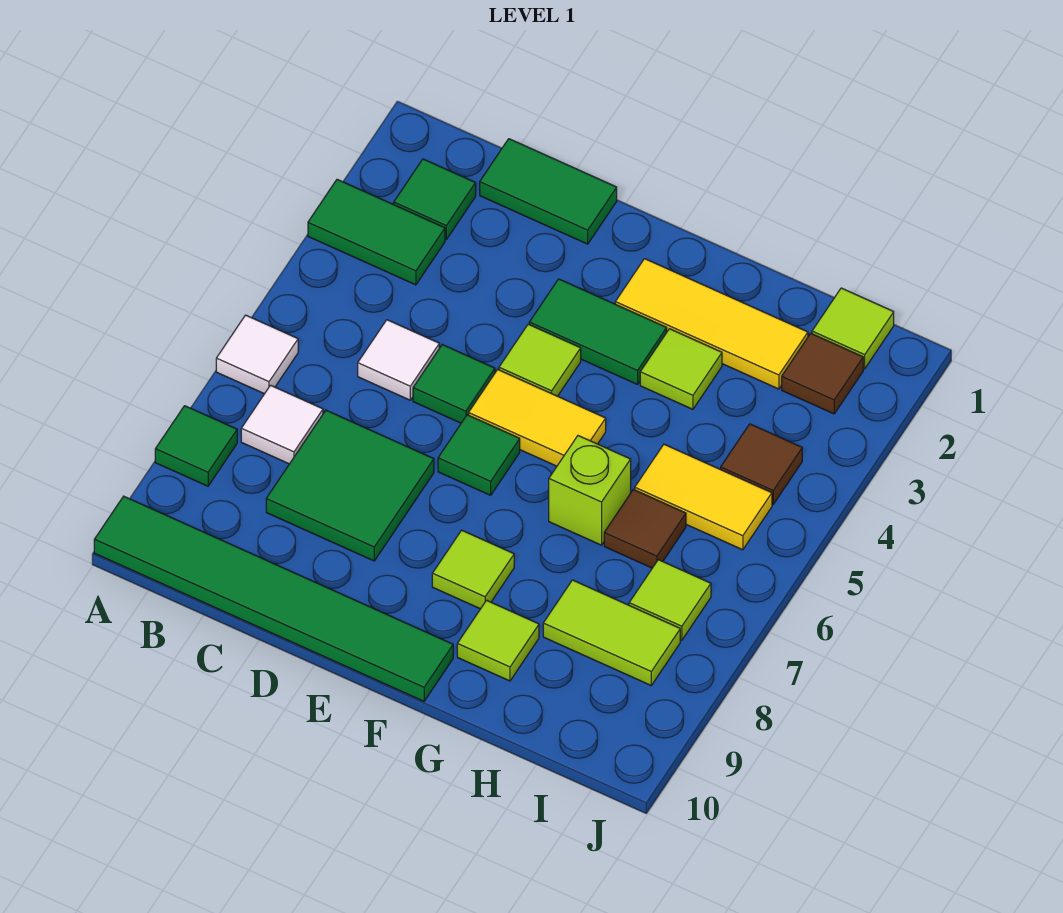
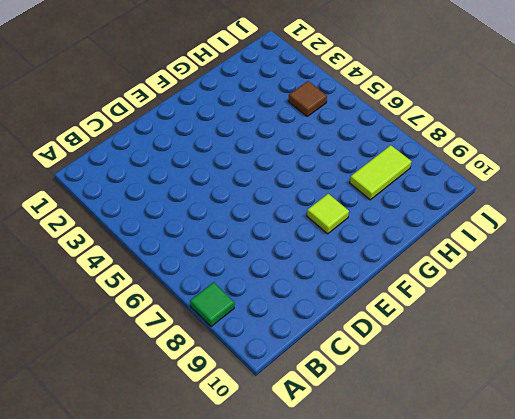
none -> green 1x2 tile [308,179,445,285]
none -> white 1x1 tile [216,315,298,394]
none -> green 1x6 tile [94,496,453,701]

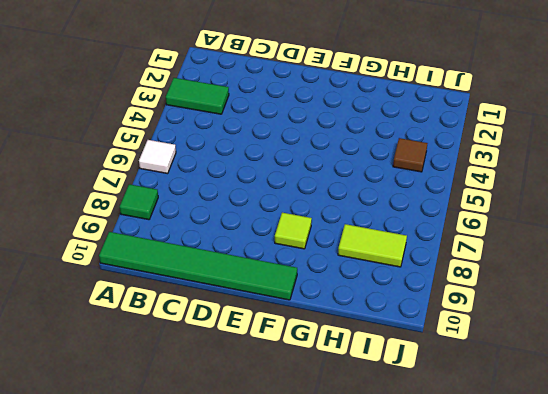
none -> green 1x1 tile [394,159,476,239]
none -> white 1x1 tile [241,385,323,464]
none -> green 1x2 tile [480,139,617,244]

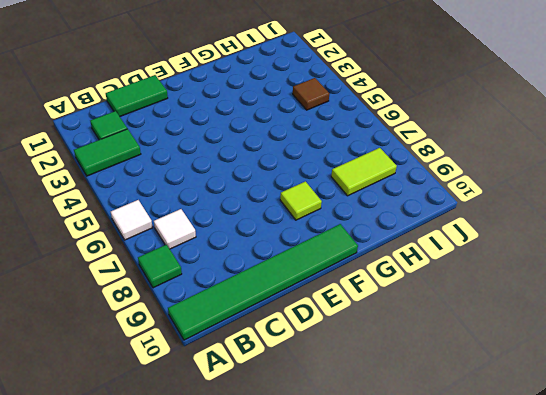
none -> white 1x1 tile [358,320,439,400]
none -> green 2x2 tile [266,410,434,561]
none -> green 1x1 tile [413,345,495,423]

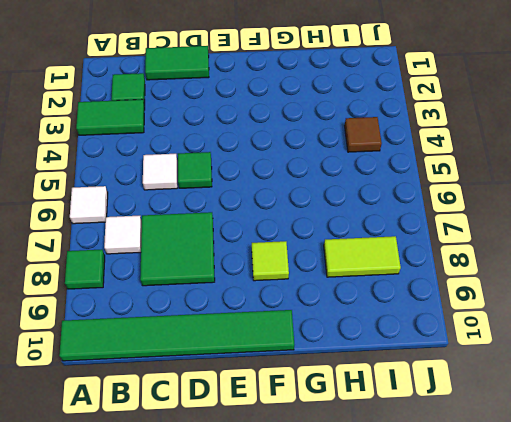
none -> green 1x2 tile [529,279,667,384]
none -> lime 1x1 tile [499,324,581,396]
none -> yellow 1x2 tile [469,370,606,466]

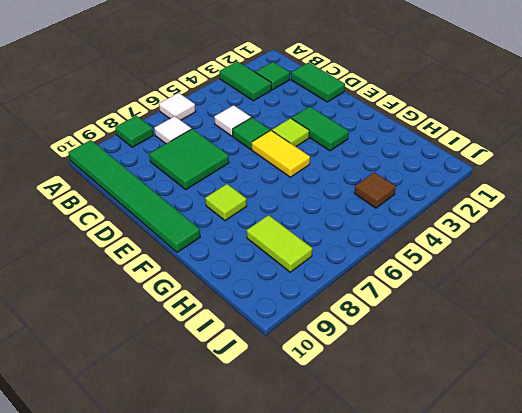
none -> green 1x1 tile [438,415,520,495]
none -> yellow 1x3 tile [615,259,808,389]
none -> lime 1x1 tile [640,329,722,409]

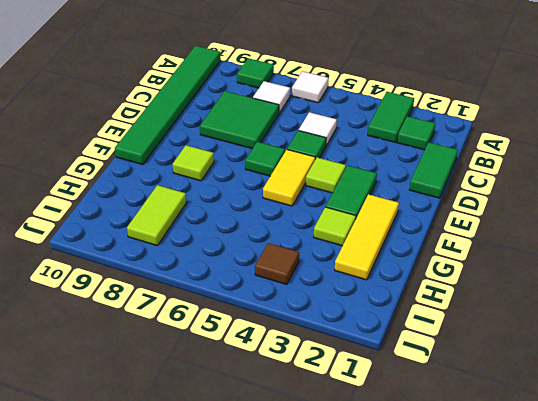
none -> lime 1x1 brick [549,436,631,545]
none -> lime 1x1 tile [457,600,539,681]
none -> yellow 1x2 tile [635,444,772,550]

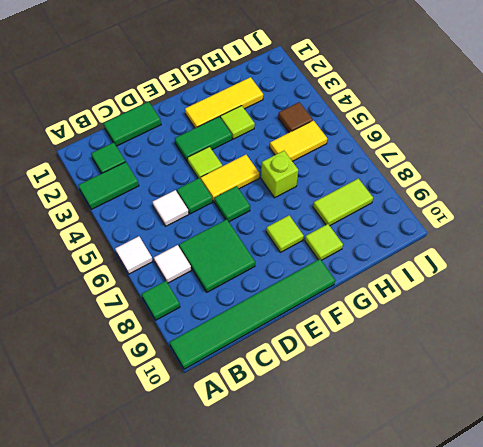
none -> brown 1x1 tile [604,490,686,568]
none -> lime 1x1 tile [812,288,894,369]
none -> brown 1x1 tile [782,334,863,414]

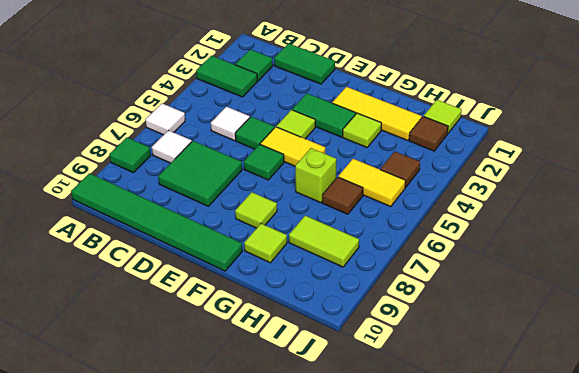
none -> lime 1x1 tile [629,560,711,640]

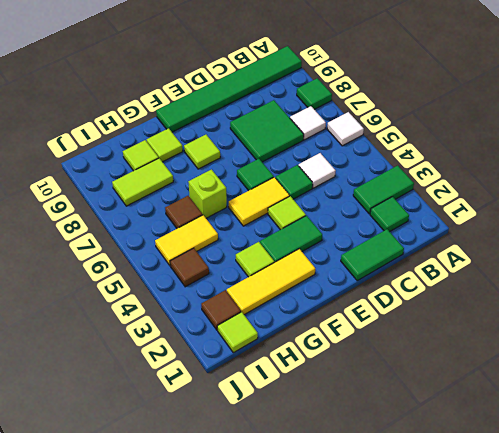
lime 1x1 tile [123,140,159,171] -> lime 1x1 tile moved to [629,560,711,640]

